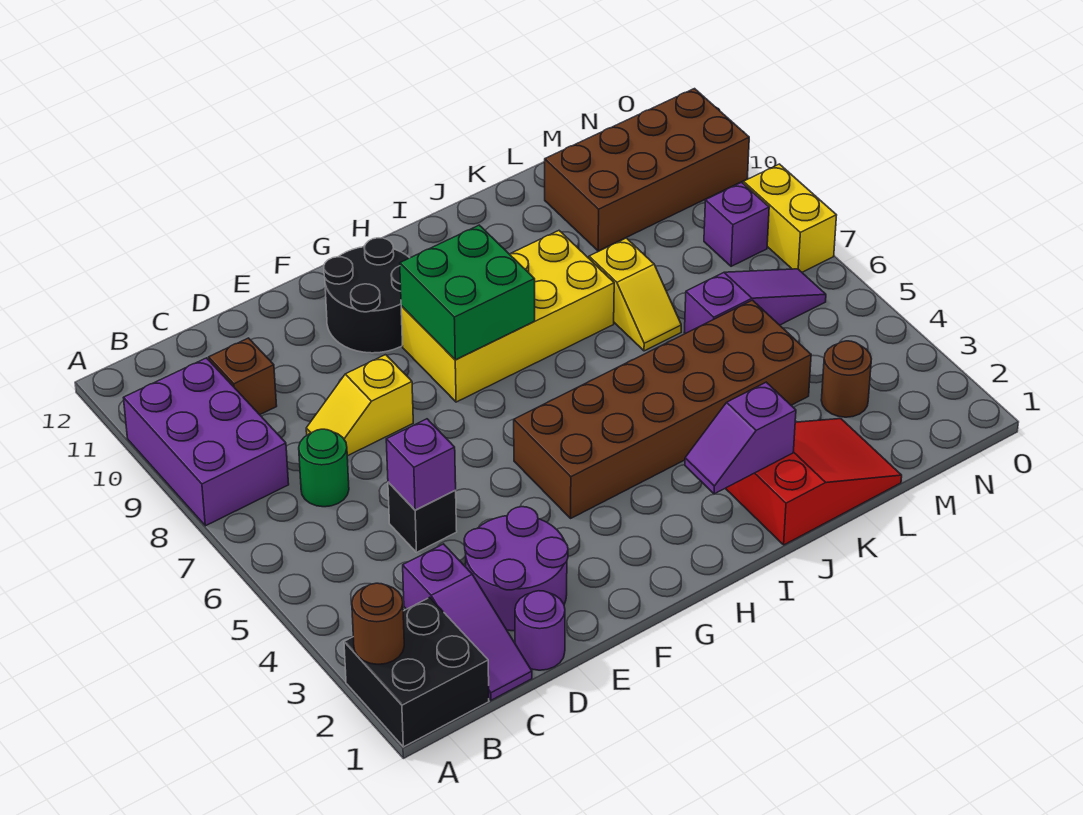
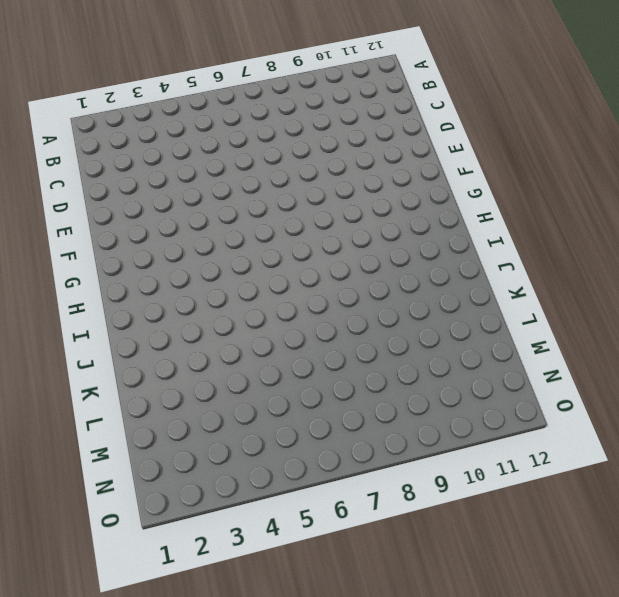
none -> black 2x2 brick [344,597,489,747]
none -> purple 2x3 brick [124,358,289,526]
none -> purple 1x3 slope [403,544,532,700]

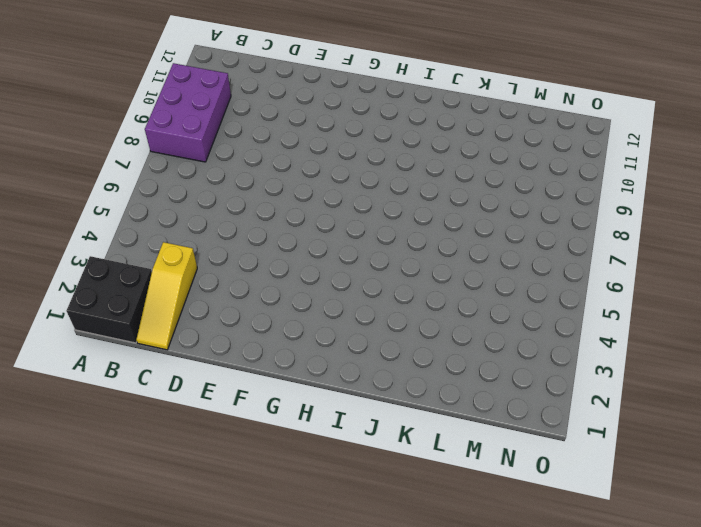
yellow 1x3 slope [136,242,197,350] -> purple 1x3 slope [403,544,532,700]
none -> green 1x1 round brick [299,429,349,507]
none -> brown 1x1 brick [209,338,277,415]
none -> purple 1x1 round brick [515,591,565,670]

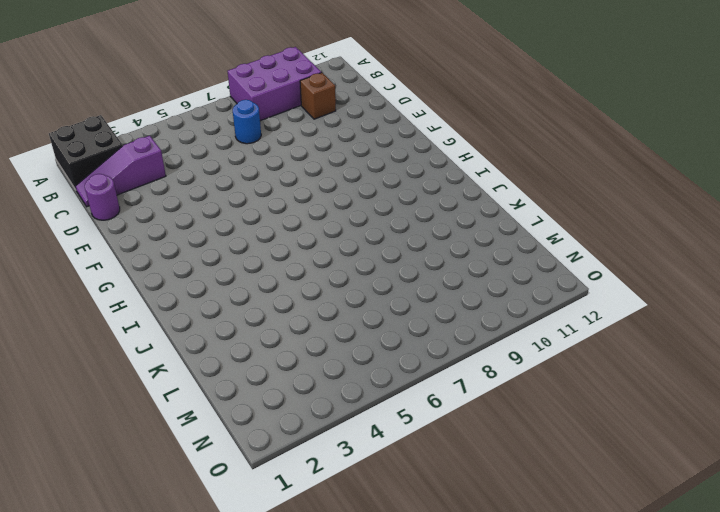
blue 1x1 round brick [233,100,261,144] -> green 1x1 round brick [299,429,349,507]
none -> purple 2x2 round brick [464,507,568,631]
none -> black 1x1 brick [388,482,457,552]
none -> yellow 1x2 slope [306,355,413,456]

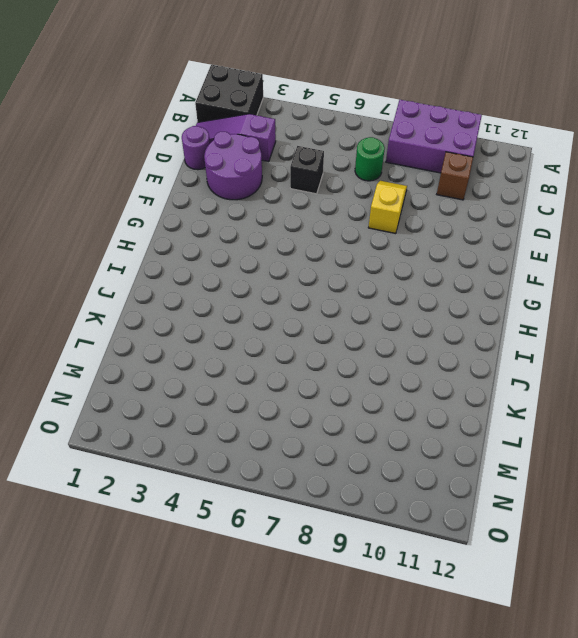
none -> black 2x2 round brick [324,238,409,353]
none -> brown 2x6 brick [514,300,811,518]
none -> yellow 2x4 brick [401,231,614,402]

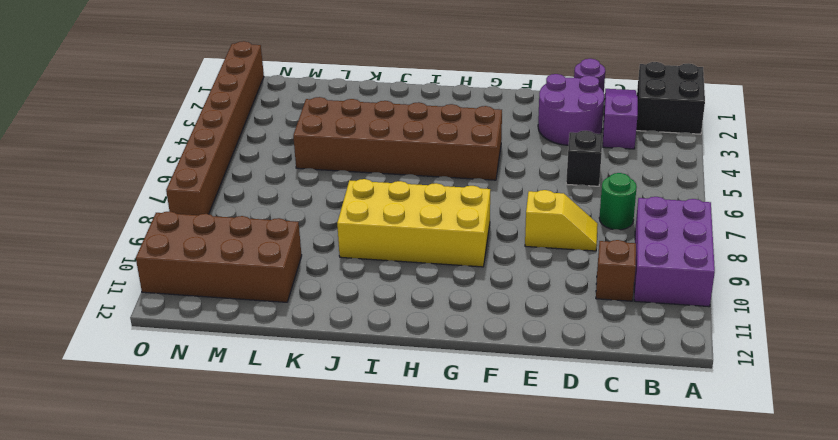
brown 1x8 brick [166,41,264,215] -> yellow 1x2 brick [743,164,837,272]
none -> black 2x2 round brick [324,238,409,353]
none -> red 2x3 slope [725,419,902,545]
none -> yellow 1x2 slope [589,238,681,351]

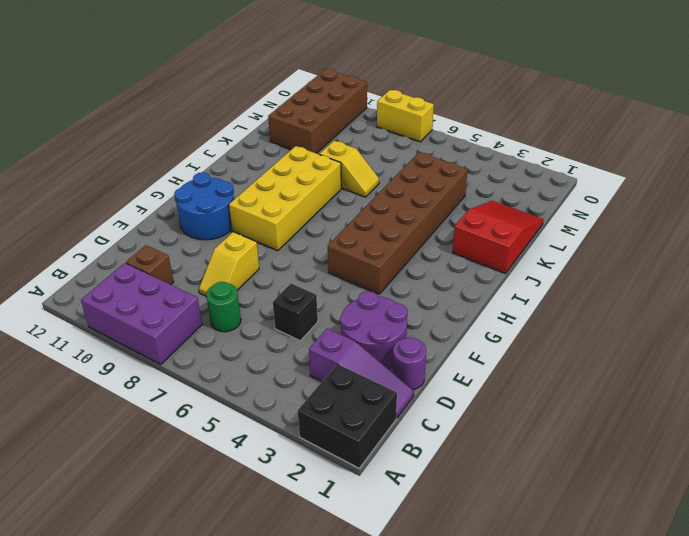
blue 2x2 round brick [174,172,234,240] -> black 2x2 round brick [324,238,409,353]
none -> purple 1x3 slope [684,269,826,334]
none -> brown 1x1 round brick [821,341,871,417]
none -> purple 1x1 brick [704,182,769,266]

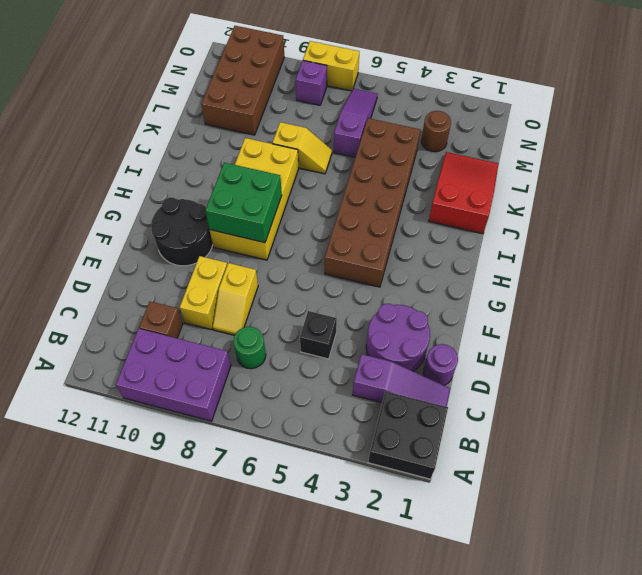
yellow 1x2 brick [180,256,227,330] -> none
none -> brown 1x1 round brick [352,583,404,664]
none -> purple 1x1 brick [386,419,456,510]
none -> purple 1x2 slope [685,382,796,494]

